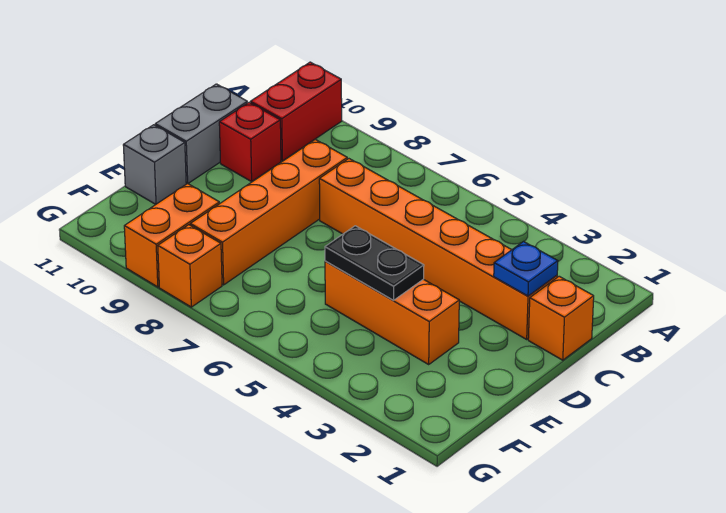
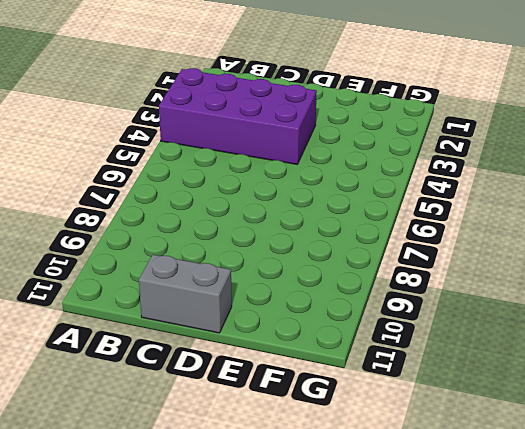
purple 2x4 brick [159,68,317,164] -> orange 1x6 brick [319,159,557,339]
none -> red 1x2 brick [250,62,342,161]
none -> orange 1x1 brick [528,276,594,360]
none -> orange 1x4 brick [190,140,347,285]

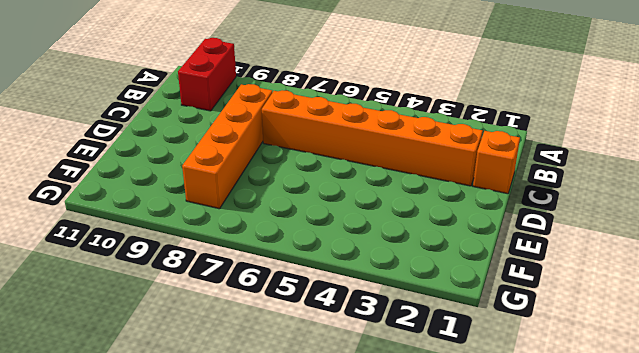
none -> red 1x1 brick [219,102,281,182]
none -> grey 1x2 brick [155,84,247,184]
none -> orange 1x3 brick [325,261,459,364]

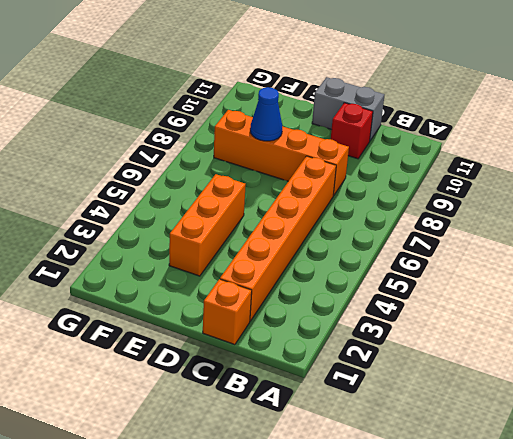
blue 1x1 cone [250,87,282,141] -> none
none -> red 1x2 brick [250,62,342,161]
none -> grey 1x1 brick [123,125,186,205]
none -> orange 1x2 brick [124,184,219,287]

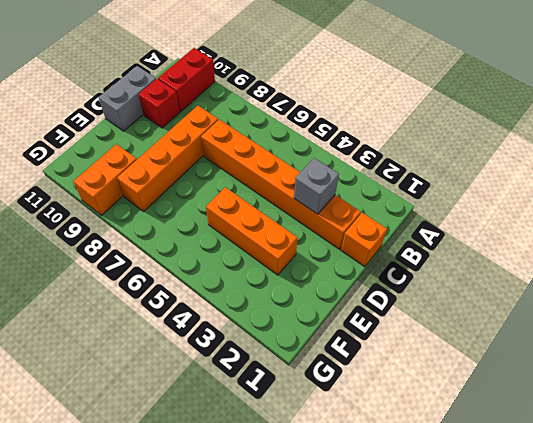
grey 1x1 brick [294,158,339,214] -> grey 1x1 brick moved to [123,125,186,205]
none -> orange 1x1 brick [158,225,222,307]
none -> blue 1x1 plate [494,241,558,296]
none -> black 1x2 plate [325,226,424,300]

